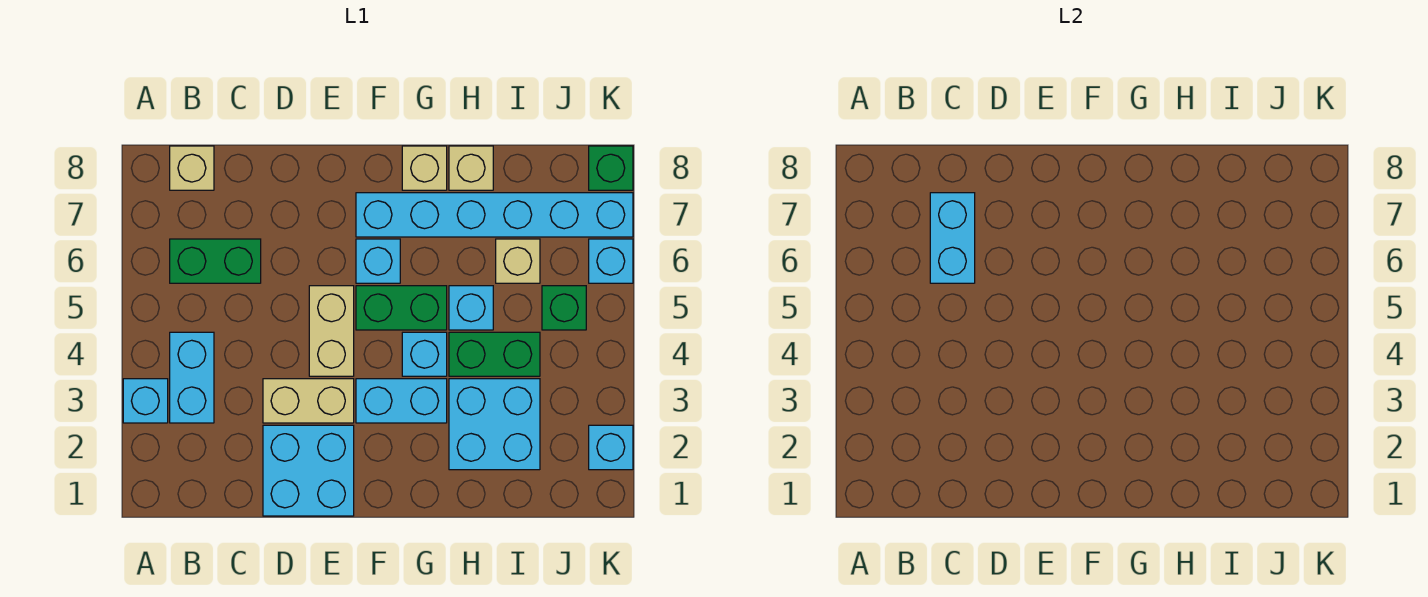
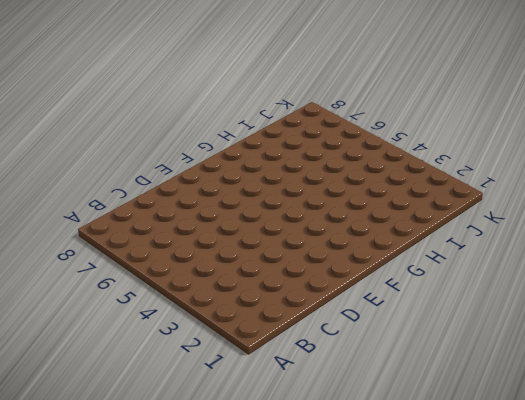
none -> cyan 1x1 brick [123,379,168,423]
none -> cyan 1x2 brick [170,332,214,423]
none -> green 1x2 brick [170,239,261,283]

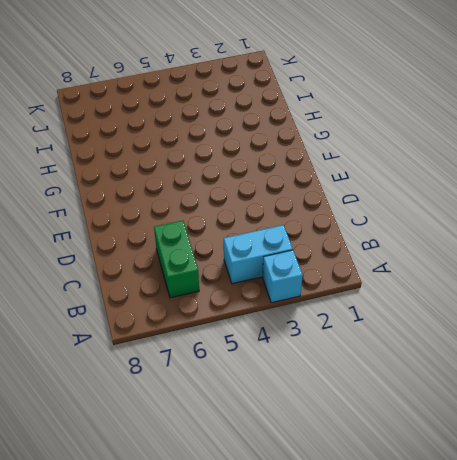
none -> tan 1x1 brick [170,146,214,190]
none -> cyan 2x2 brick [263,425,354,516]
none -> tan 1x2 brick [263,379,354,423]

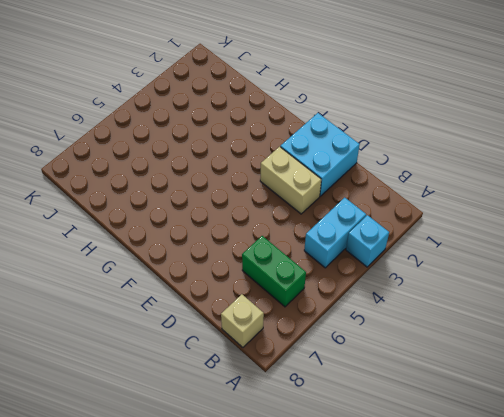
none -> tan 1x2 brick [309,286,354,376]
none -> cyan 1x2 brick [356,379,447,423]
none -> green 1x2 brick [356,286,447,330]

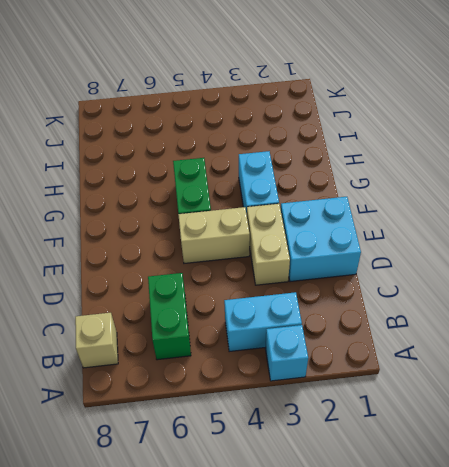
none -> cyan 1x1 brick [356,239,400,283]
none -> cyan 1x6 brick [356,193,633,237]
none -> cyan 1x1 brick [402,332,447,376]

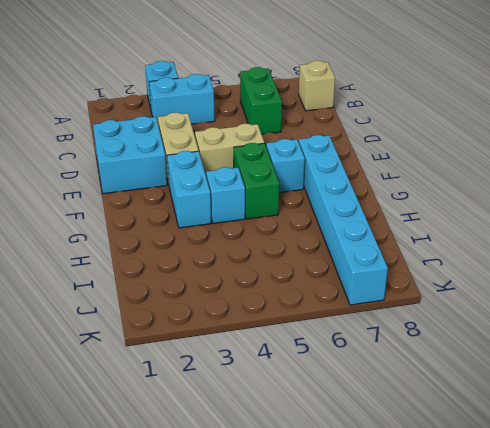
none -> tan 1x1 brick [402,146,447,190]
none -> cyan 2x2 brick [449,379,540,470]
none -> green 1x2 brick [449,332,540,376]

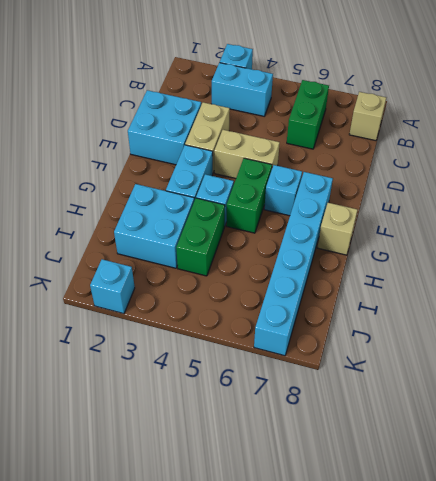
none -> cyan 1x1 brick [449,286,493,330]
none -> tan 1x1 brick [449,146,493,190]
none -> tan 1x1 brick [496,239,540,283]

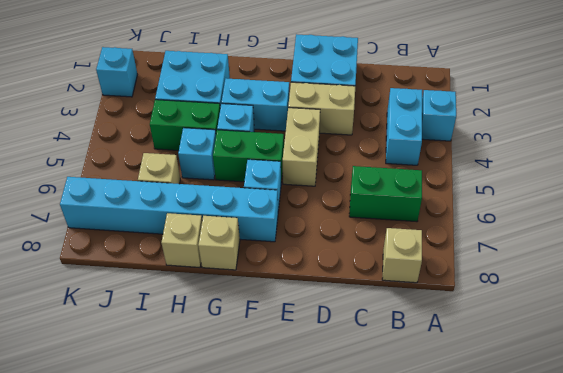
none -> green 1x1 brick [542,286,586,330]
none -> cyan 1x1 brick [589,239,633,283]
none -> green 1x1 brick [589,146,633,190]

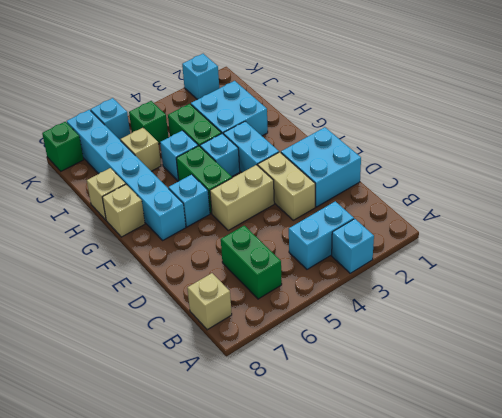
none -> cyan 1x2 brick [930,193,975,283]

